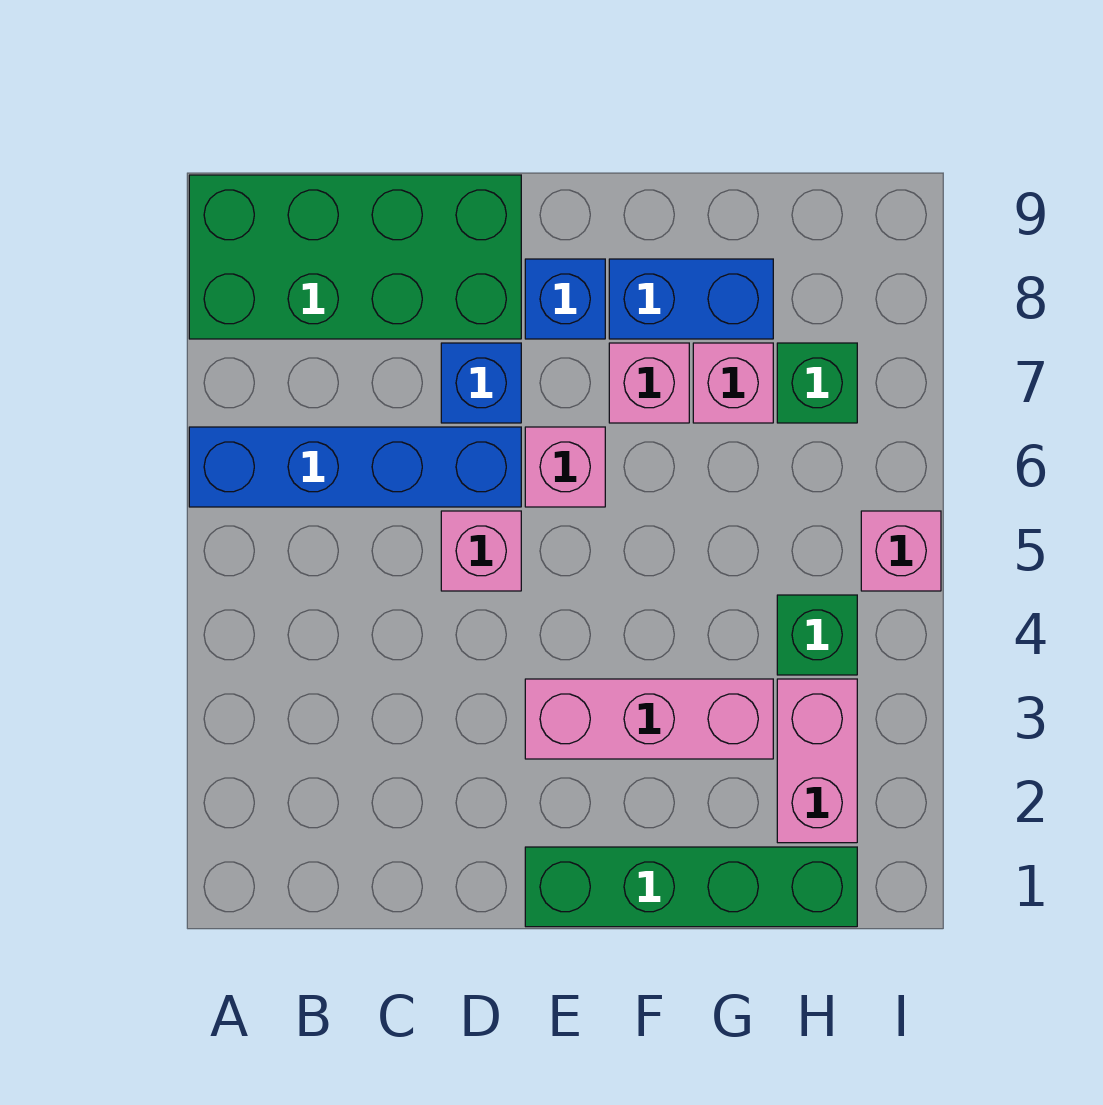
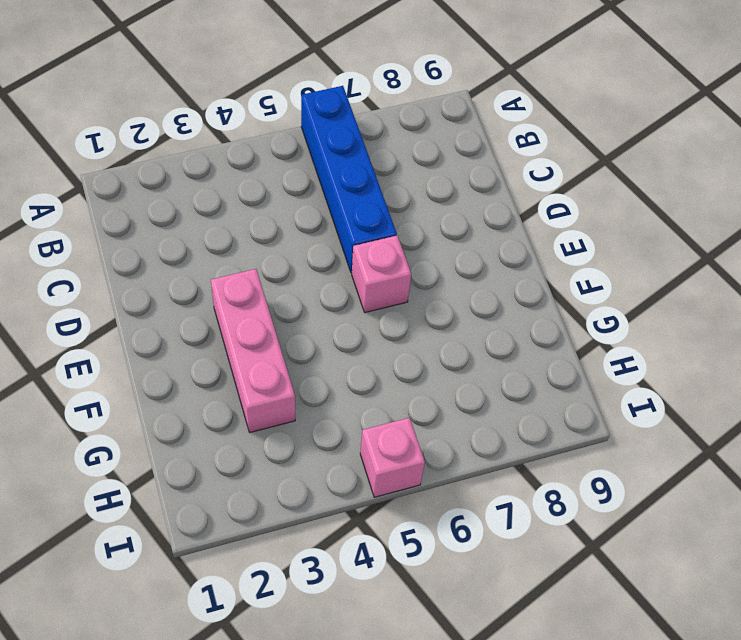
none -> green 2x4 brick [189,175,521,339]
none -> pink 1x1 brick [441,511,521,591]
none -> blue 1x1 brick [441,343,521,423]

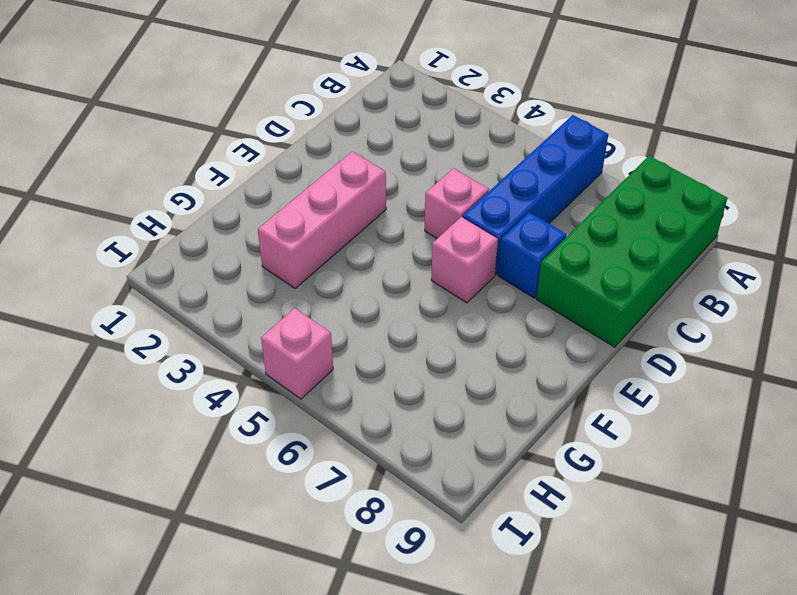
none -> green 1x4 brick [525,847,857,927]
none -> blue 1x1 brick [525,259,605,339]
none -> pink 1x1 brick [609,343,689,423]

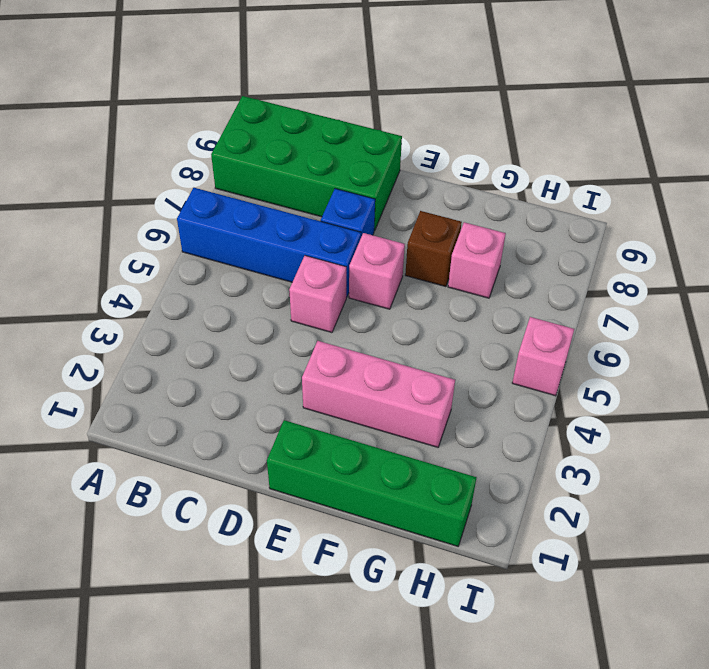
brown 1x1 brick [405,211,462,287] -> pink 1x1 brick [609,343,689,423]
none -> blue 1x1 brick [525,259,605,339]
none -> blue 1x2 brick [609,259,773,339]
none -> pink 1x2 brick [777,679,857,843]

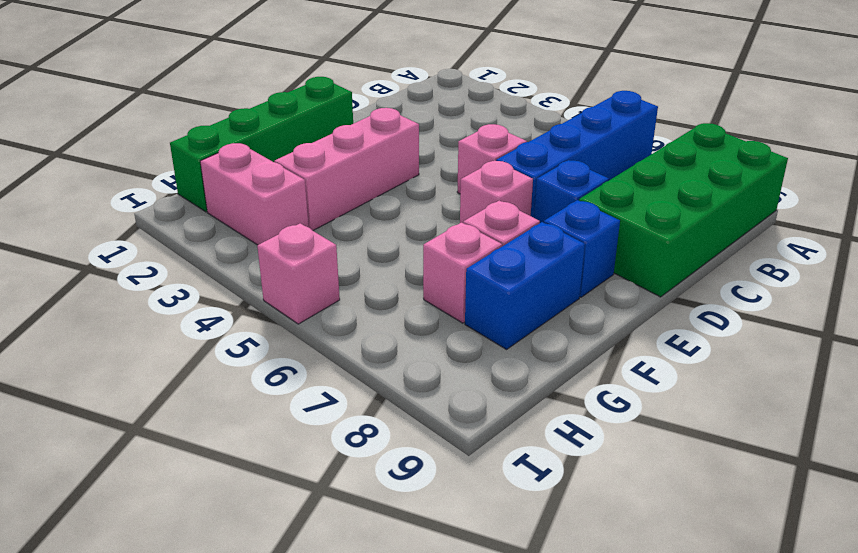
none -> green 1x1 brick [777,595,857,675]
none -> green 1x1 brick [777,343,857,423]

